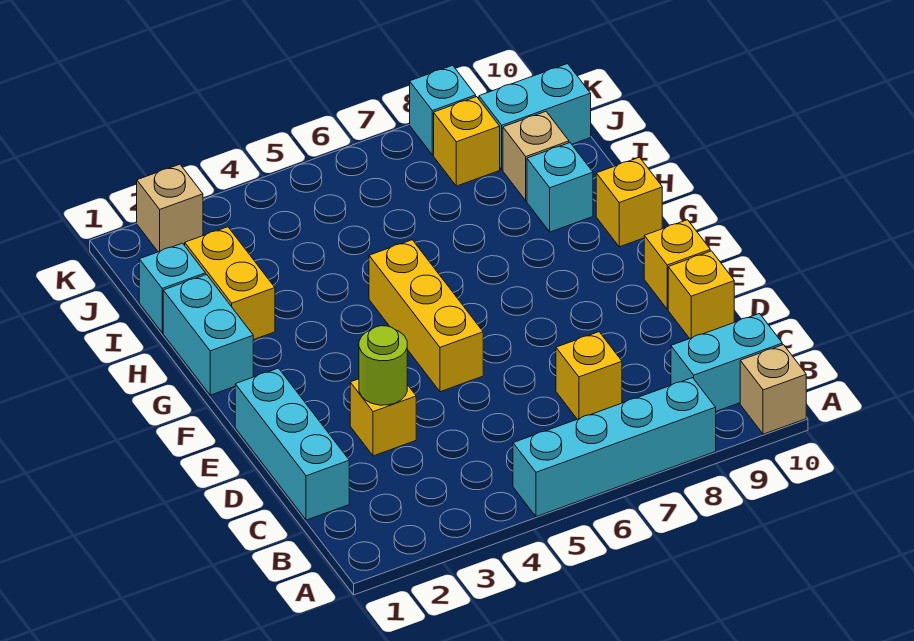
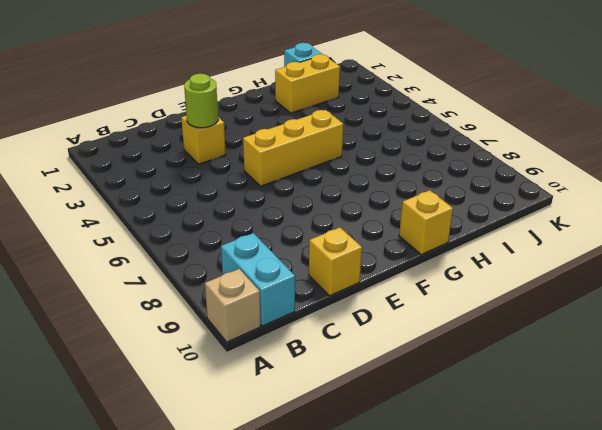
none -> cyan 1x4 brick [513,378,716,517]
none -> cyan 1x3 brick [235,368,349,520]
none -> yellow 1x1 brick [556,332,622,419]

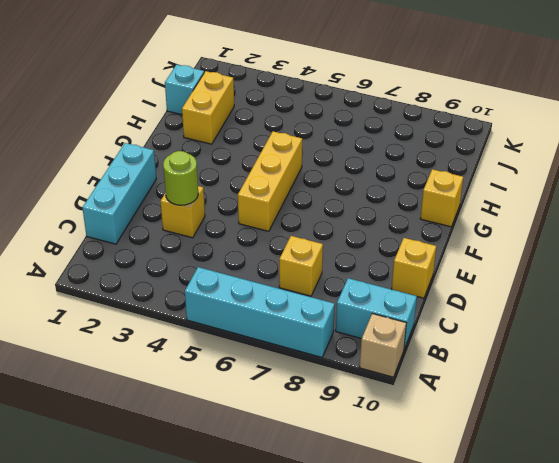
none -> yellow 1x1 brick [644,220,710,309]
none -> cyan 1x2 brick [163,275,253,395]
none -> cyan 1x1 brick [527,143,593,232]

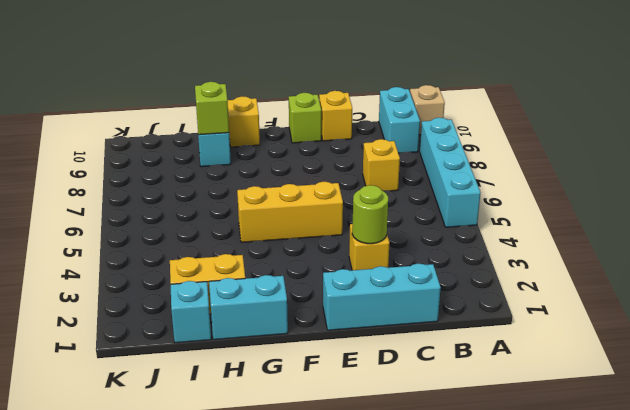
lime 1x1 brick [289,93,321,143] -> yellow 1x1 brick [644,220,710,309]
lime 1x1 brick [195,82,229,135] -> none
none -> tan 1x1 brick [503,111,569,201]
none -> yellow 1x1 brick [434,97,500,186]
none -> cyan 1x2 brick [479,64,591,170]

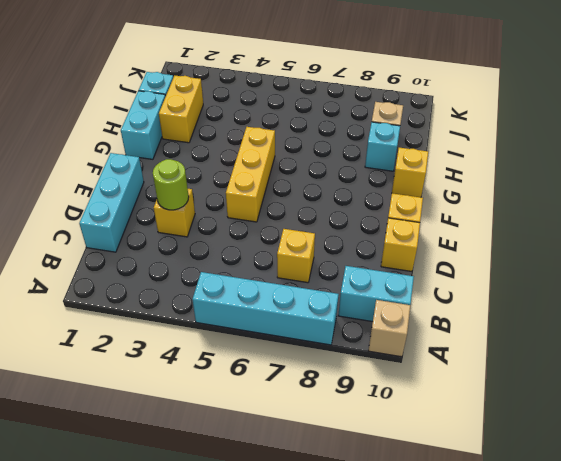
none -> yellow 1x1 brick [434,97,500,186]
none -> cyan 1x2 brick [479,64,591,170]
none -> tan 1x1 brick [137,164,203,252]

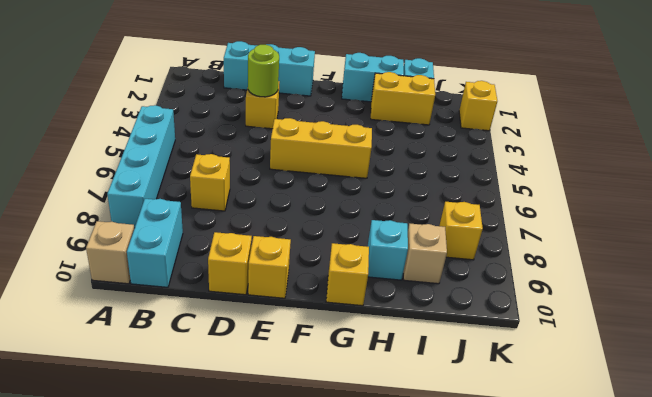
yellow 1x1 brick [459,81,497,131] -> tan 1x1 brick [137,164,203,252]
none -> cyan 1x2 brick [479,64,591,170]
none -> cyan 1x1 brick [410,65,476,155]

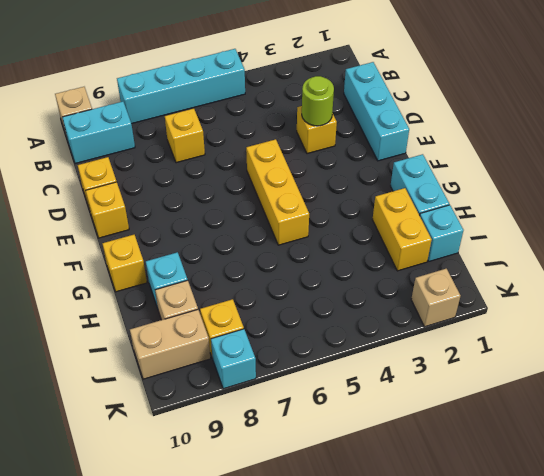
tan 1x2 brick [130,310,211,379] -> cyan 1x2 brick [479,64,591,170]

